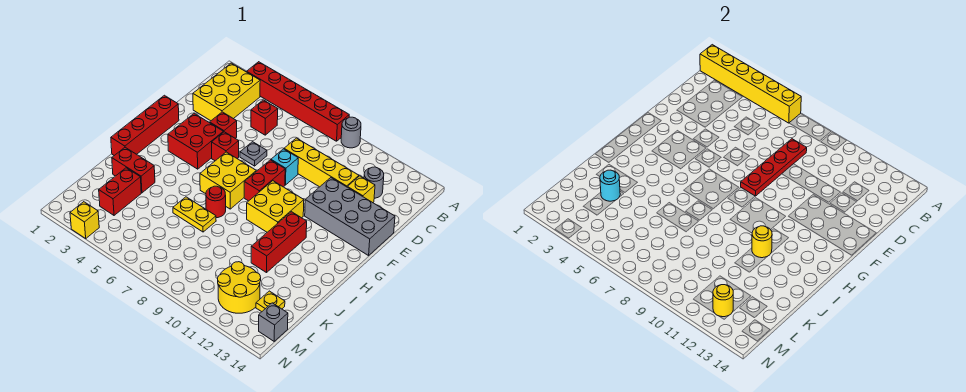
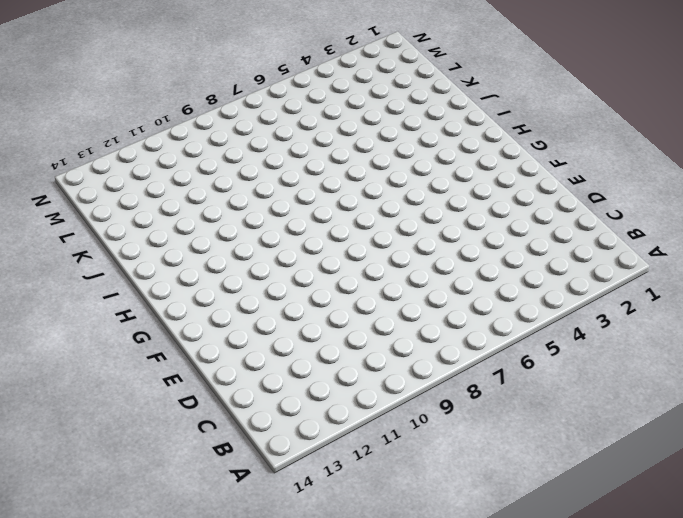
none -> red 1x6 brick [247,62,349,141]
none -> grey 1x1 round brick [341,117,361,148]
none -> yellow 2x3 brick [193,63,260,121]
none -> red 1x1 brick [251,100,278,135]

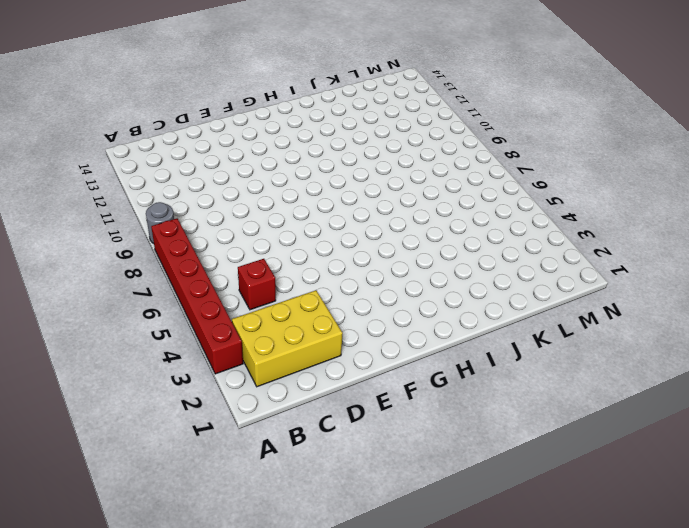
none -> grey 1x1 round brick [364,167,384,198]
none -> yellow 1x4 brick [284,138,359,187]
none -> yellow 1x1 brick [348,176,375,203]
none -> red 1x1 brick [210,112,237,138]

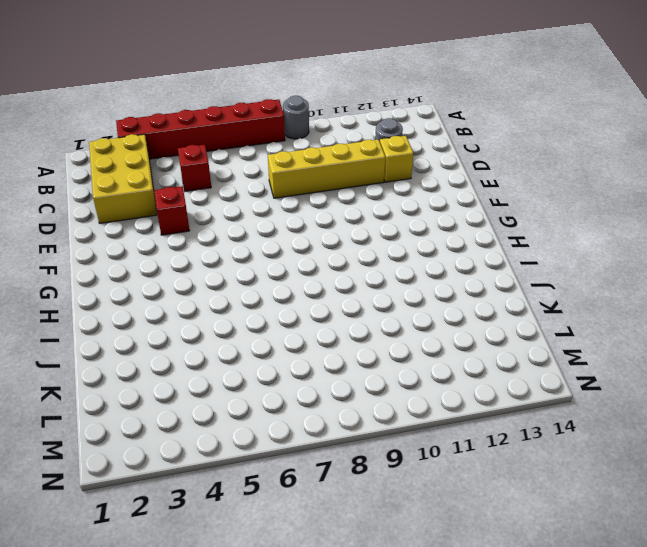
none -> grey 1x1 plate [240,142,267,166]
none -> cyan 1x1 brick [271,149,298,185]
none -> grey 2x4 brick [305,178,395,256]
none -> red 1x4 brick [111,95,179,155]

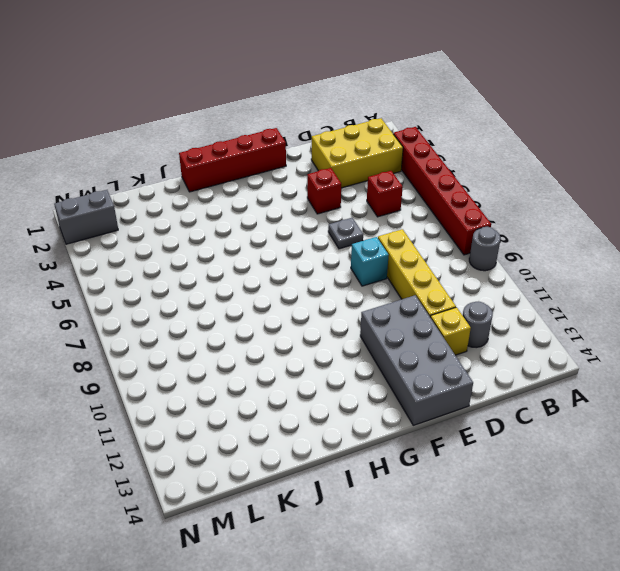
grey 1x2 brick [54,190,118,244] -> none
none -> red 2x2 brick [168,114,223,169]
none -> red 1x1 brick [212,132,239,161]
none -> red 1x2 brick [244,160,285,201]
none -> yellow 2x2 brick [200,152,256,209]

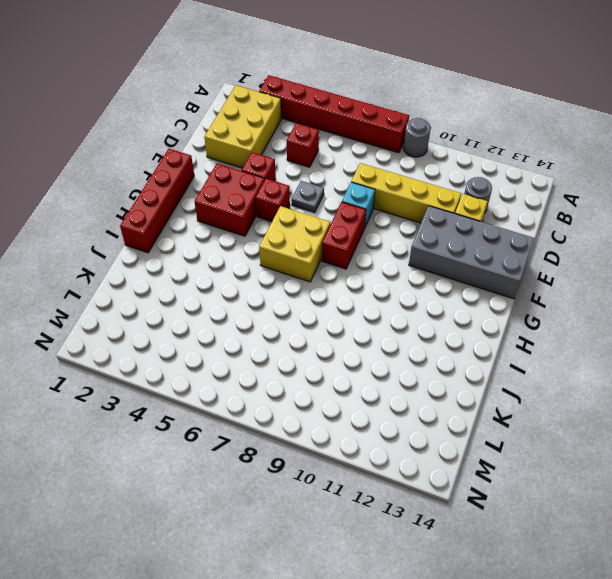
none -> yellow 2x2 brick [247,181,304,232]
none -> red 1x3 brick [251,212,307,273]
none -> red 1x1 round brick [206,186,226,218]
none -> red 1x2 brick [112,147,155,193]

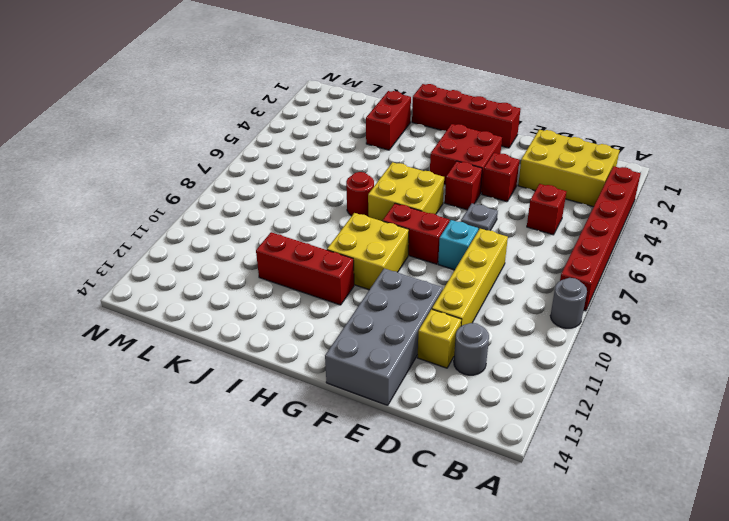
none -> yellow 1x2 plate [173,197,216,232]
none -> red 1x2 brick [99,168,141,215]
none -> yellow 2x2 round brick [218,262,261,313]
none -> yellow 1x1 plate [256,291,285,312]

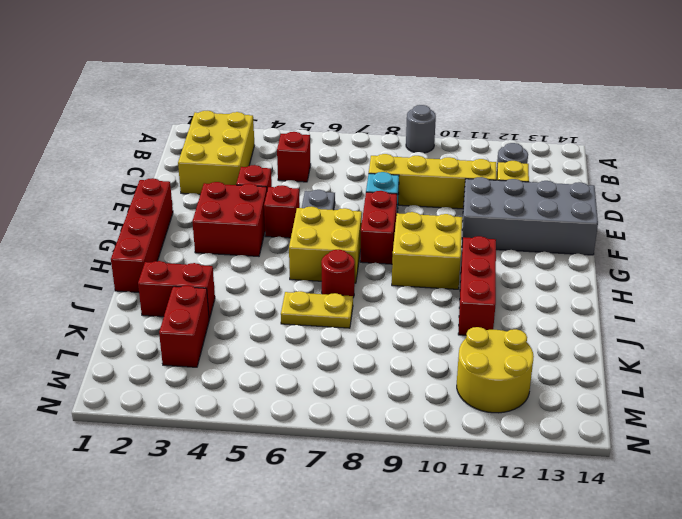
none -> red 1x6 brick [247,62,349,141]
none -> yellow 1x1 plate [256,291,285,312]
none -> grey 1x1 brick [259,303,288,341]
none -> yellow 1x1 brick [70,202,99,238]

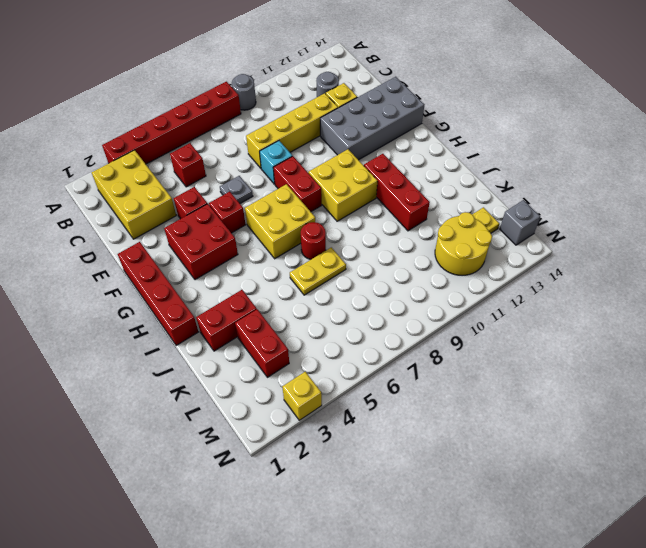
none -> yellow 1x6 brick [700,45,801,123]
none -> red 1x4 plate [741,139,807,196]
none -> yellow 1x1 round brick [752,226,772,258]
none -> cyan 1x1 round brick [600,170,620,201]

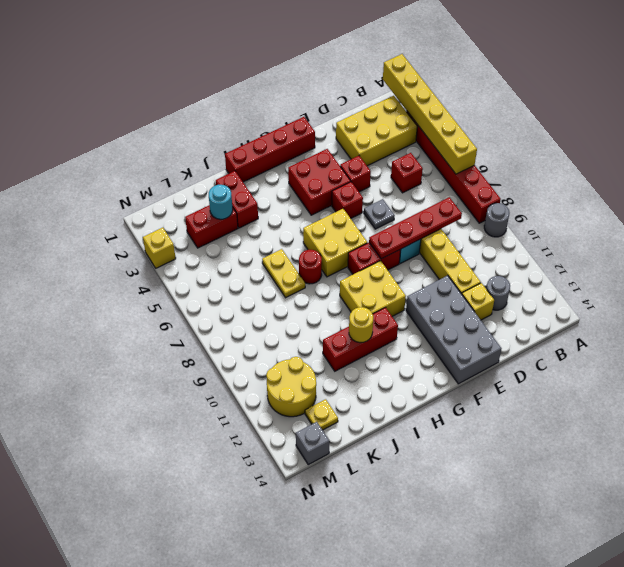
none -> yellow 1x1 round brick [713,285,733,317]

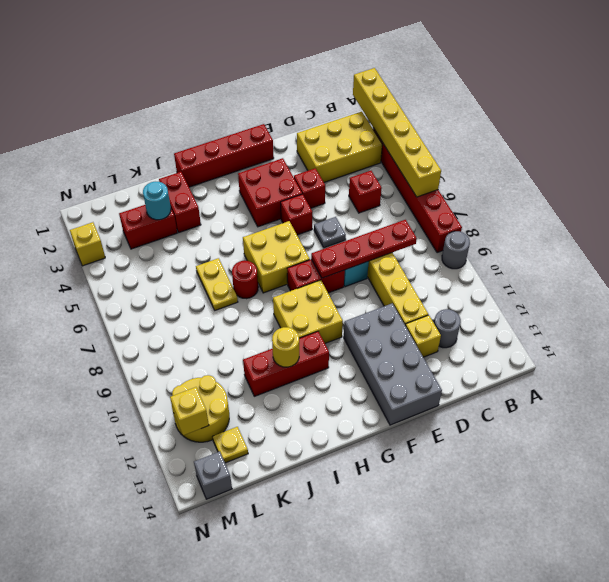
yellow 1x1 brick [170,387,209,435] -> yellow 1x1 round brick [713,285,733,317]

